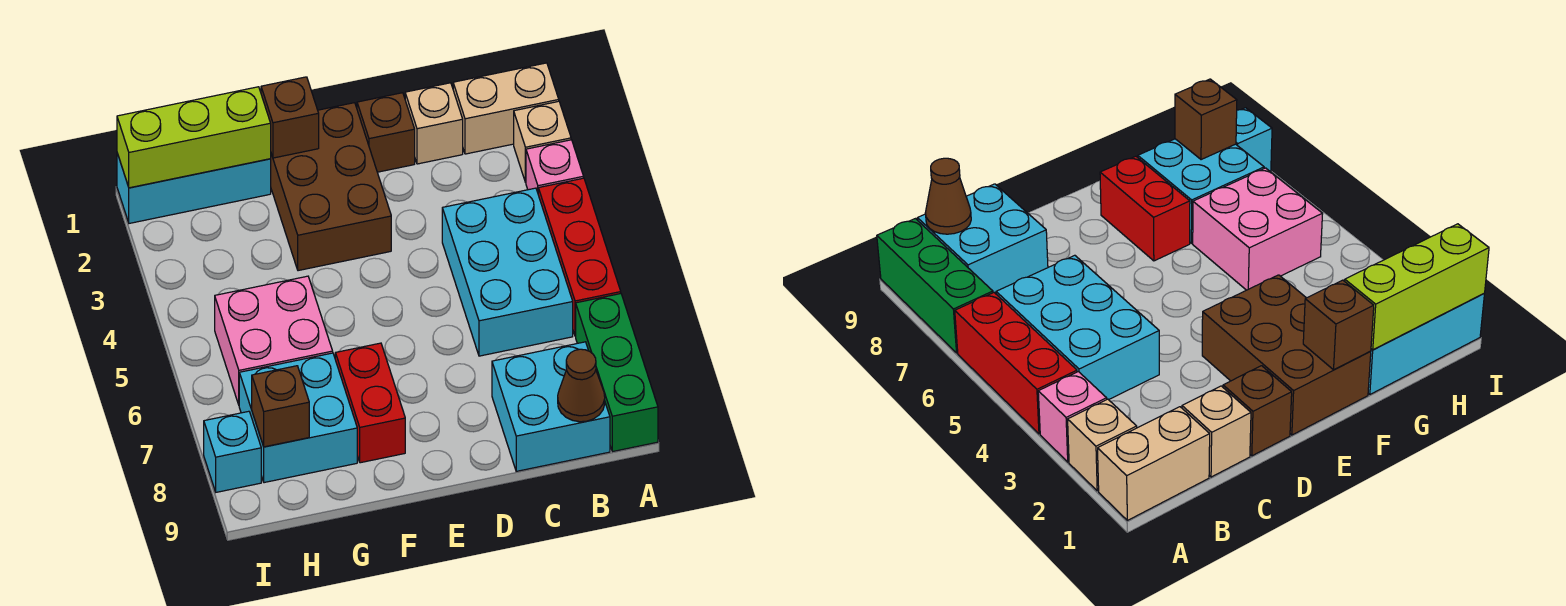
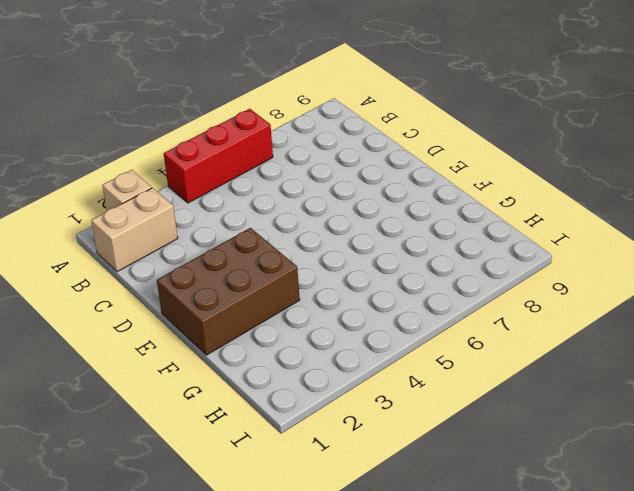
tan 1x2 brick [91,188,178,272] -> tan 1x2 brick turned to [453,63,559,154]
none -> pink 1x1 brick [526,140,584,192]
none -> green 1x3 brick [576,294,658,452]
none -> cyan 2x3 brick [442,188,573,356]

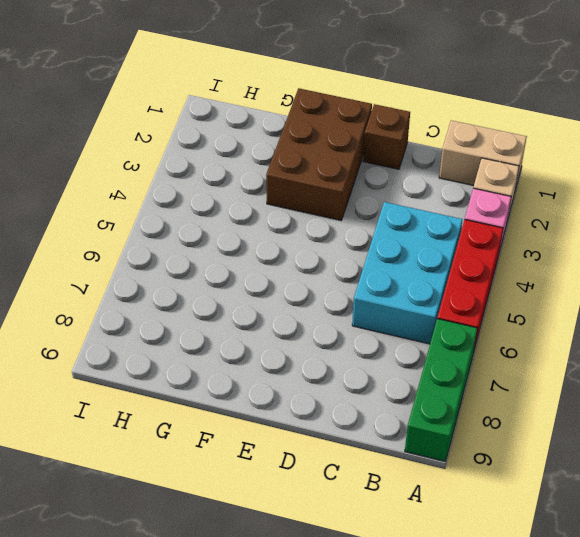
none -> cyan 2x2 brick [492,342,610,471]
none -> tan 1x1 brick [405,83,463,164]
none -> red 1x2 brick [335,343,405,463]

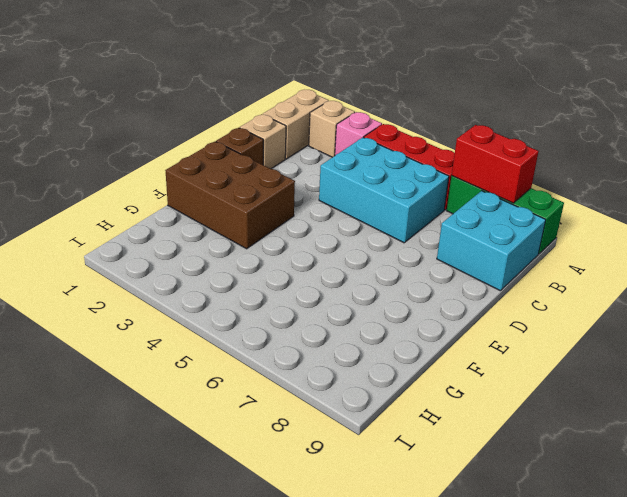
red 1x2 brick [452,125,539,203] -> red 1x2 brick moved to [335,343,405,463]
none -> cyan 1x3 brick [117,153,271,223]
none -> pink 2x2 brick [215,276,333,404]
none -> cyan 2x2 brick [239,353,357,483]

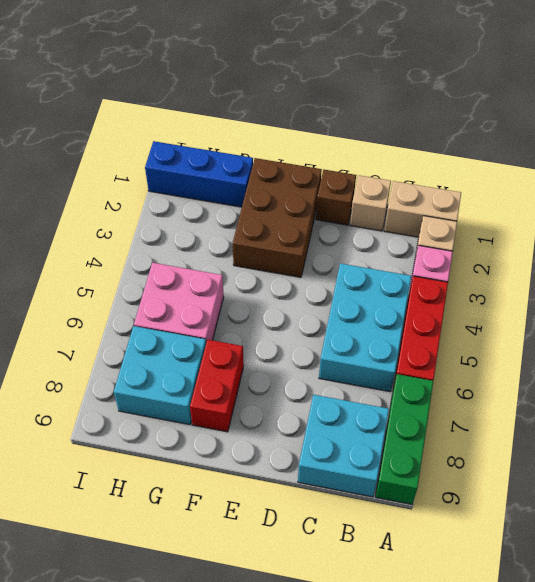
blue 1x3 brick [145,141,253,207] -> cyan 1x3 brick [117,153,271,223]
none -> cyan 1x1 brick [204,411,261,492]
none -> brown 1x1 cone [558,349,605,422]
none -> brown 1x1 brick [261,77,319,158]

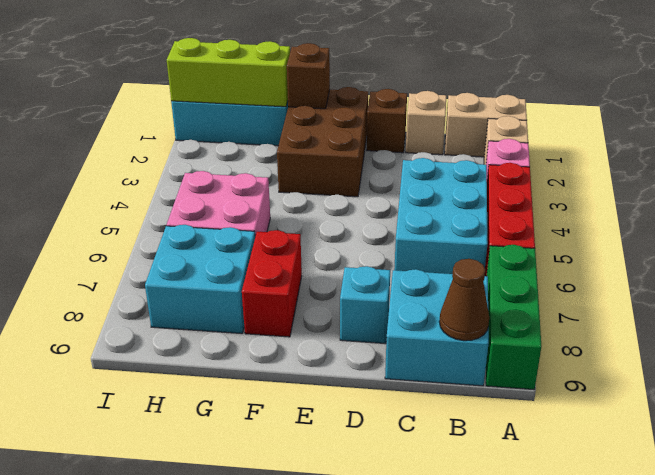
cyan 1x1 brick [340,266,390,344] -> cyan 1x1 brick moved to [204,411,261,492]
none -> brown 1x1 brick [252,366,309,447]

